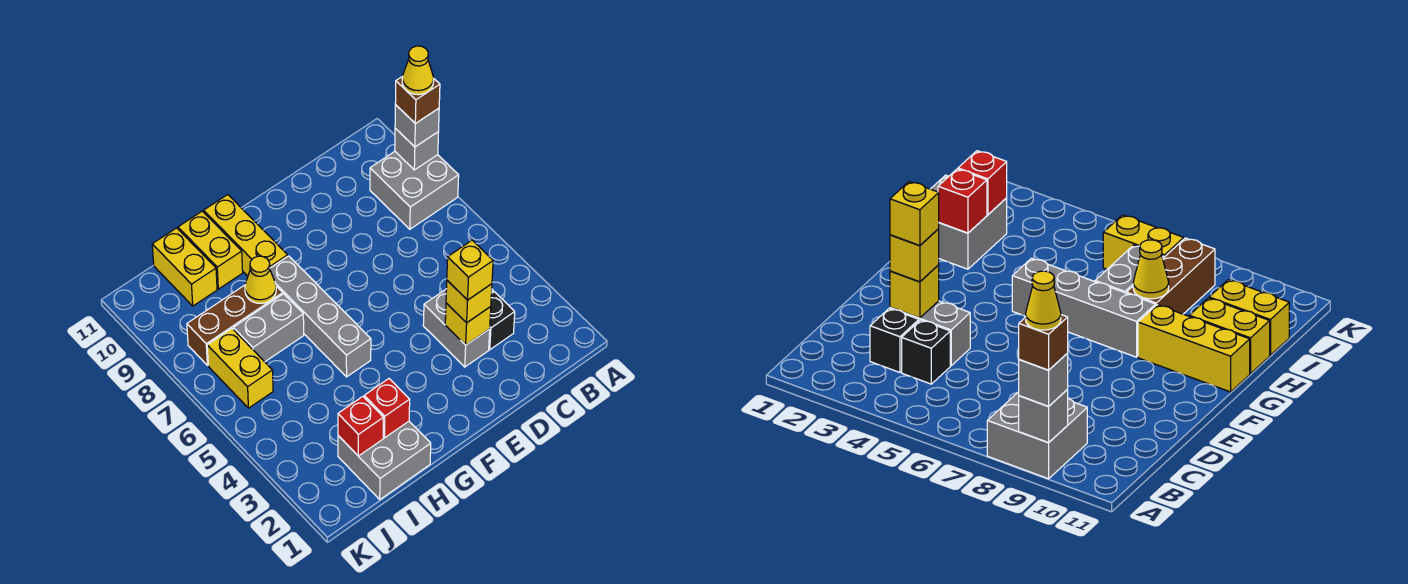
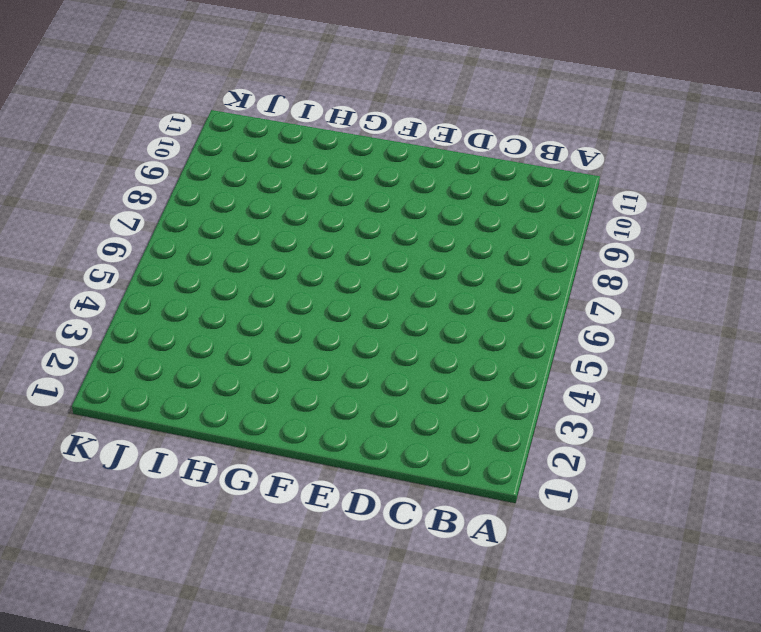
none -> grey 2x2 brick [370,152,459,229]
none -> black 1x1 brick [489,292,515,350]
none -> black 1x1 brick [902,320,950,384]

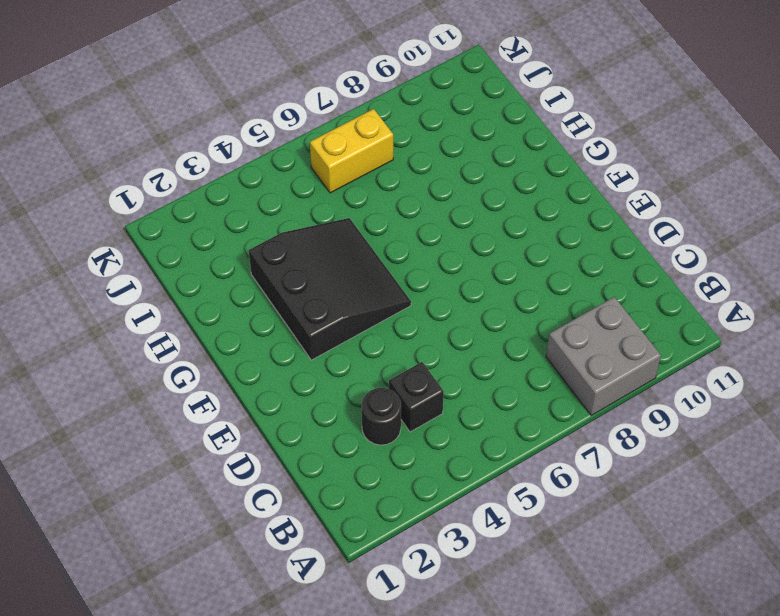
black 1x1 round brick [361,388,401,445] -> black 1x1 brick [489,292,515,350]
black 3x3 slope [249,218,411,360] -> grey 1x4 brick [270,256,371,377]
none -> grey 1x2 brick [423,289,490,367]
none -> yellow 1x3 brick [204,195,288,276]
none -> grey 2x2 brick [338,421,431,499]

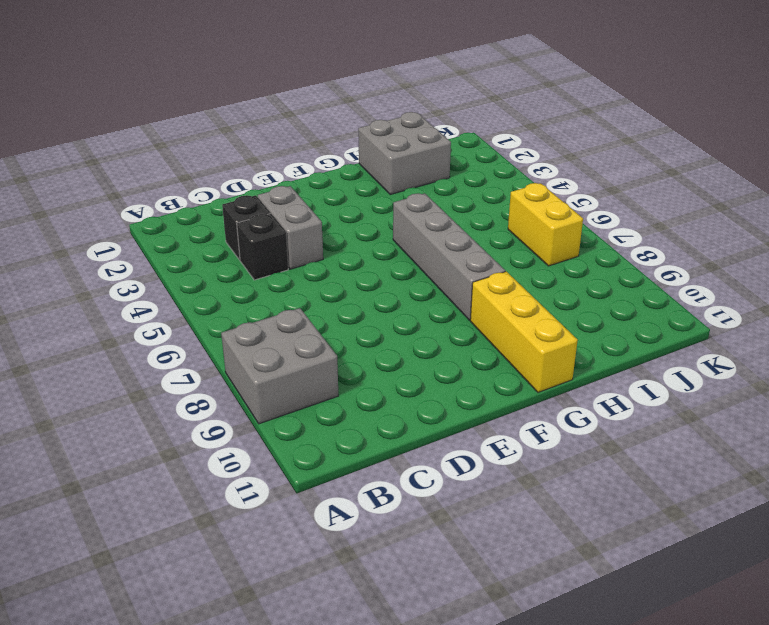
none -> grey 1x2 brick [233,294,304,362]
none -> brown 1x3 brick [187,285,283,365]
none -> yellow 1x2 brick [178,211,243,289]

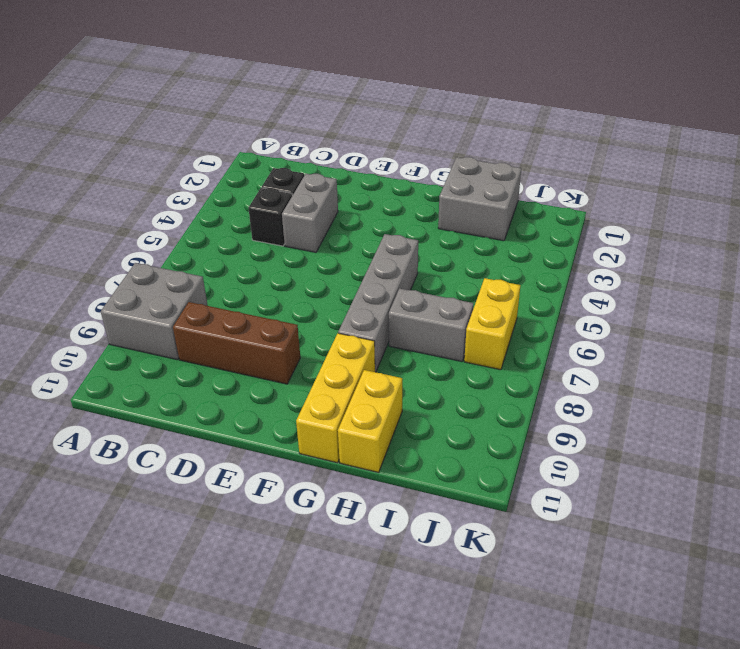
brown 1x3 brick [173,302,300,384] -> brown 1x3 brick moved to [187,285,283,365]
none -> yellow 1x2 brick [152,228,217,306]
none -> grey 1x1 brick [395,128,439,170]
none -> yellow 1x1 brick [445,303,491,345]

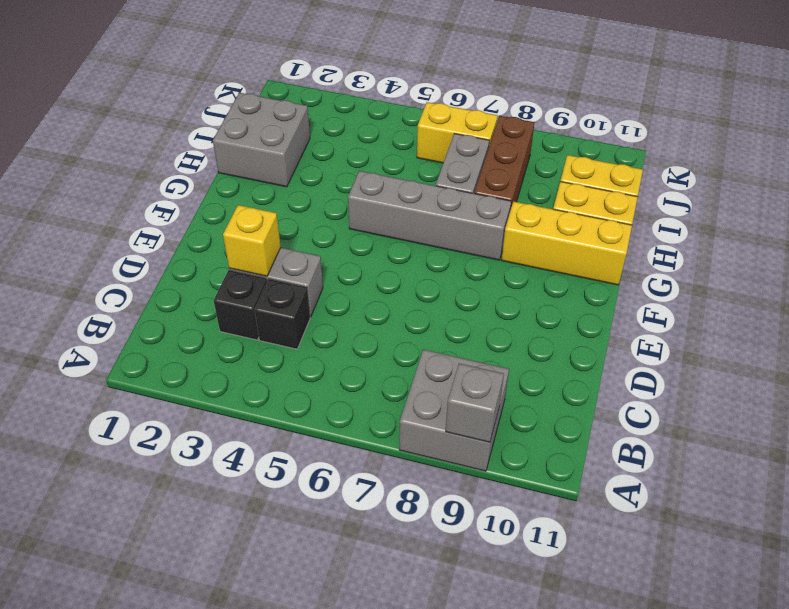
none -> red 1x1 brick [364,379,410,438]
none -> yellow 1x1 cone [245,256,276,304]
none -> red 1x1 brick [338,397,384,456]

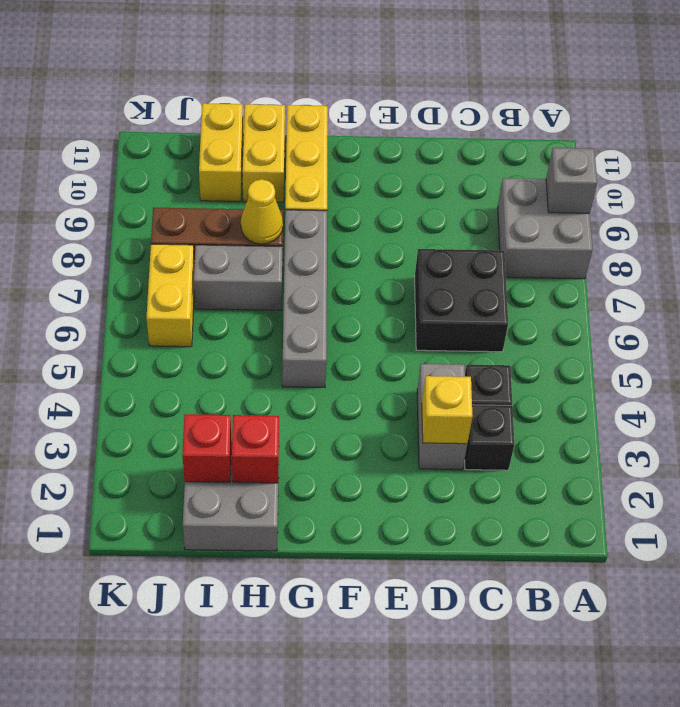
black 2x2 brick [415,249,508,352] -> none
none -> grey 1x1 brick [395,105,439,147]
none -> yellow 1x1 brick [446,280,492,323]
none -> brown 1x1 brick [395,76,440,124]

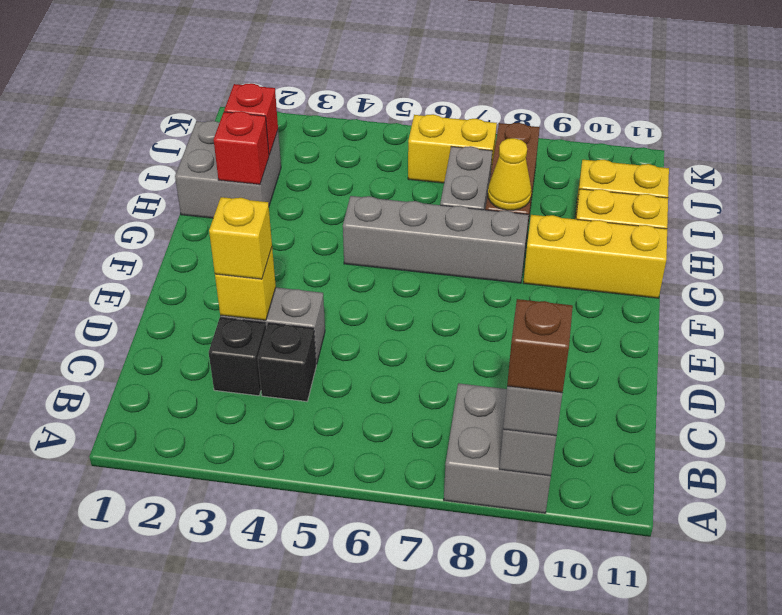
none -> yellow 1x1 brick [447,240,493,300]
none -> yellow 1x1 cone [402,46,434,95]

